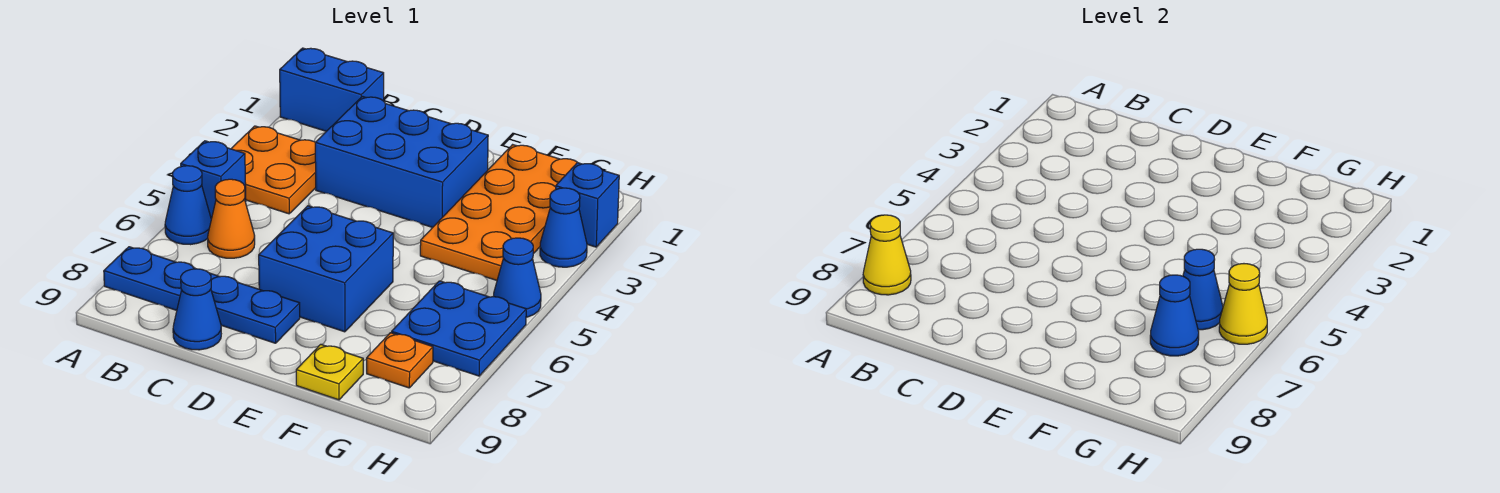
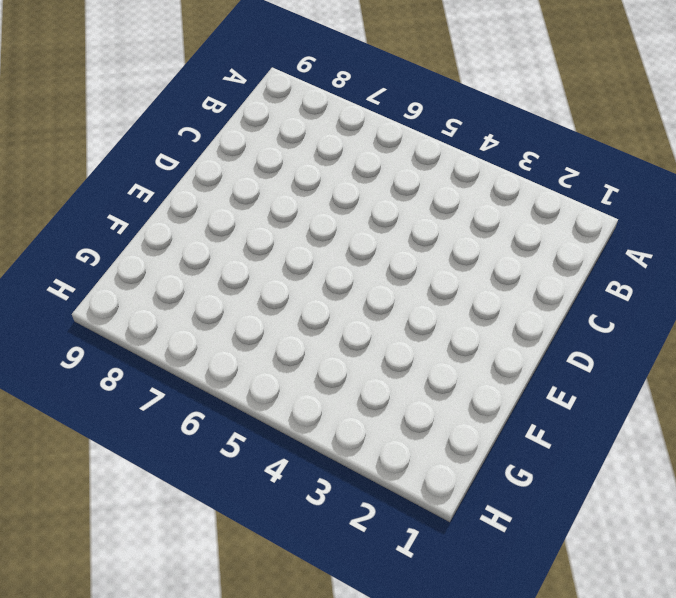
none -> blue 1x2 brick [280,48,384,131]
none -> orange 2x2 plate [231,126,316,214]
none -> blue 1x1 brick [181,141,246,219]

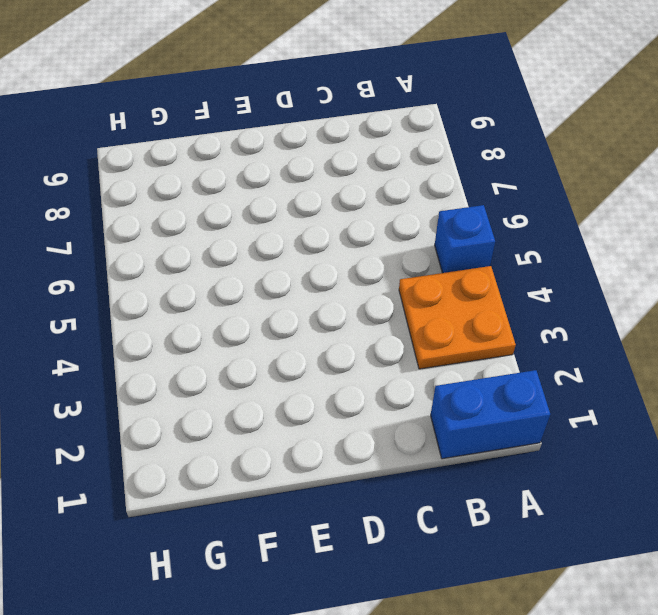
none -> blue 1x1 cone [165,166,211,245]
none -> blue 1x4 plate [104,247,300,343]
none -> orange 1x1 cone [208,179,255,258]

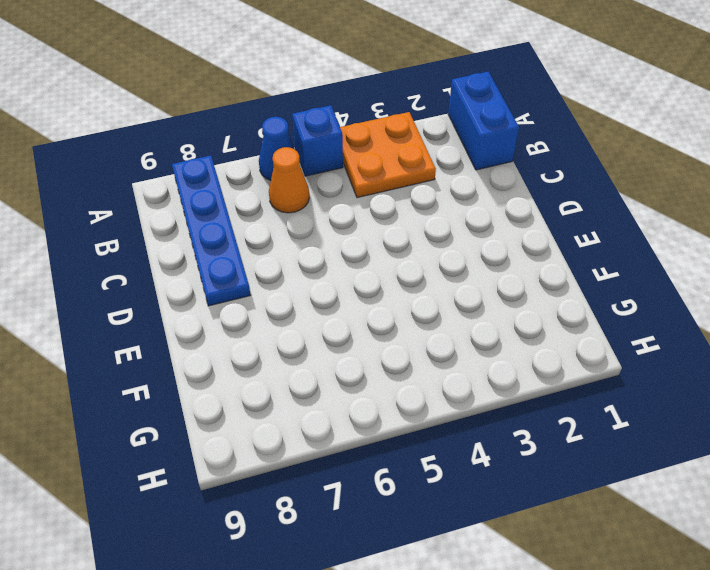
none -> blue 2x3 brick [315,96,488,228]
none -> blue 1x1 cone [173,269,221,350]
none -> blue 2x2 brick [259,206,393,332]

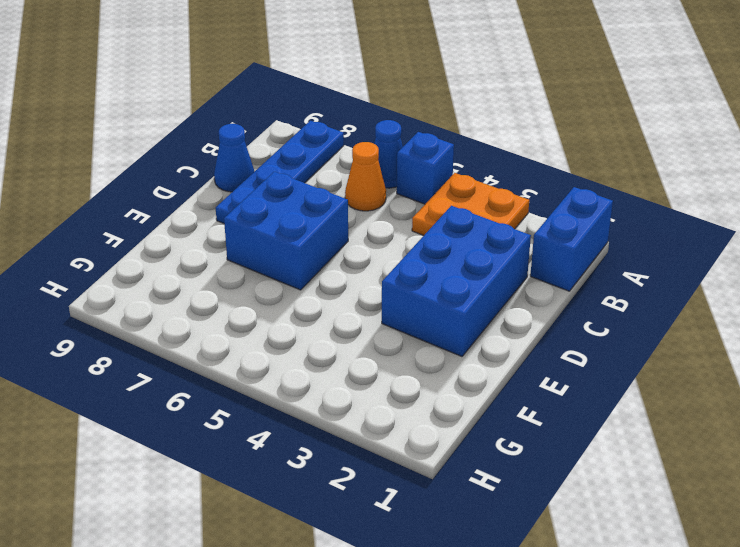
none -> orange 2x4 plate [420,145,578,280]
none -> yellow 1x1 plate [296,344,363,400]
none -> blue 2x2 plate [392,281,526,376]

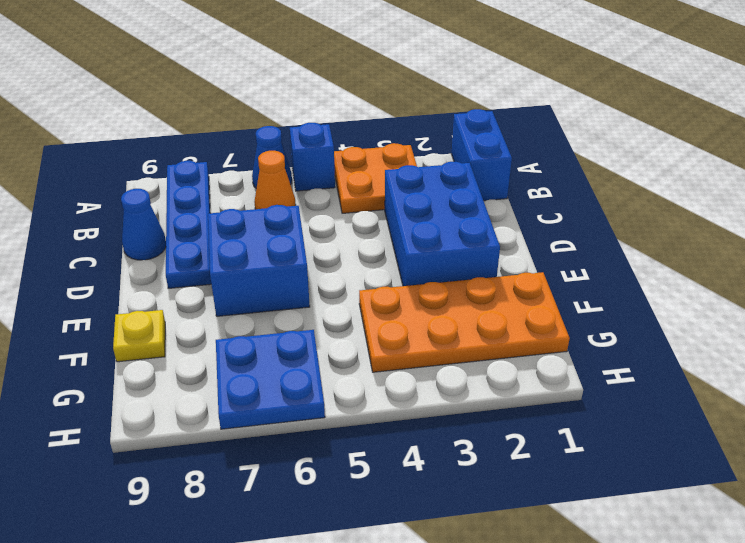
none -> orange 1x1 plate [367,333,433,388]
none -> blue 1x1 brick [556,163,619,247]
none -> blue 1x1 cone [540,188,587,267]

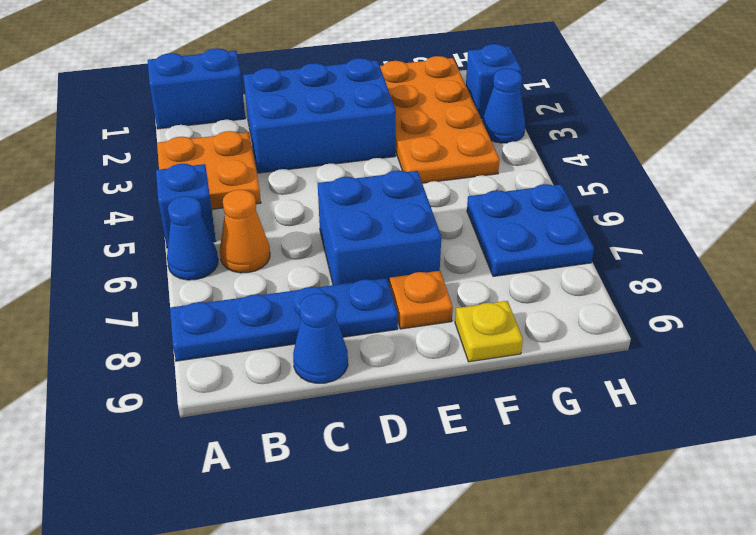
orange 1x1 plate [390,271,453,329] -> orange 1x1 plate moved to [367,333,433,388]
none -> blue 1x1 cone [493,238,541,317]
none -> yellow 1x1 cone [863,215,911,295]
none -> blue 1x1 cone [1183,249,1223,330]

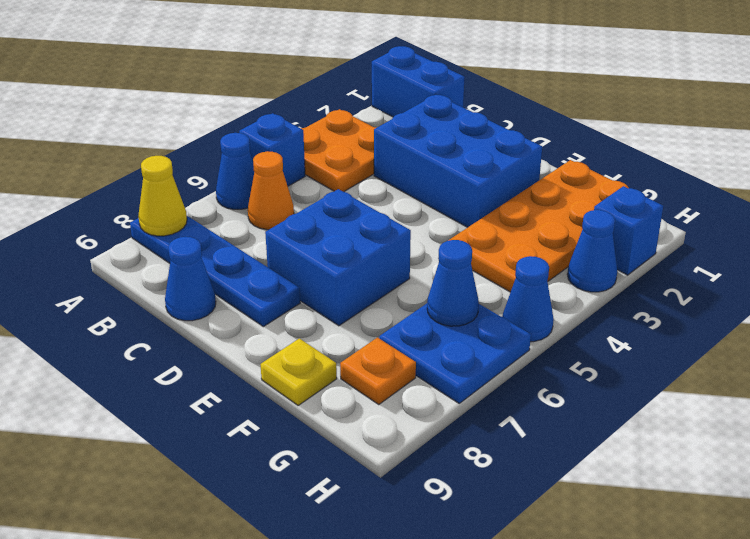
none -> blue 1x1 cone [1150,275,1199,356]
none -> yellow 1x1 cone [1219,264,1267,344]

